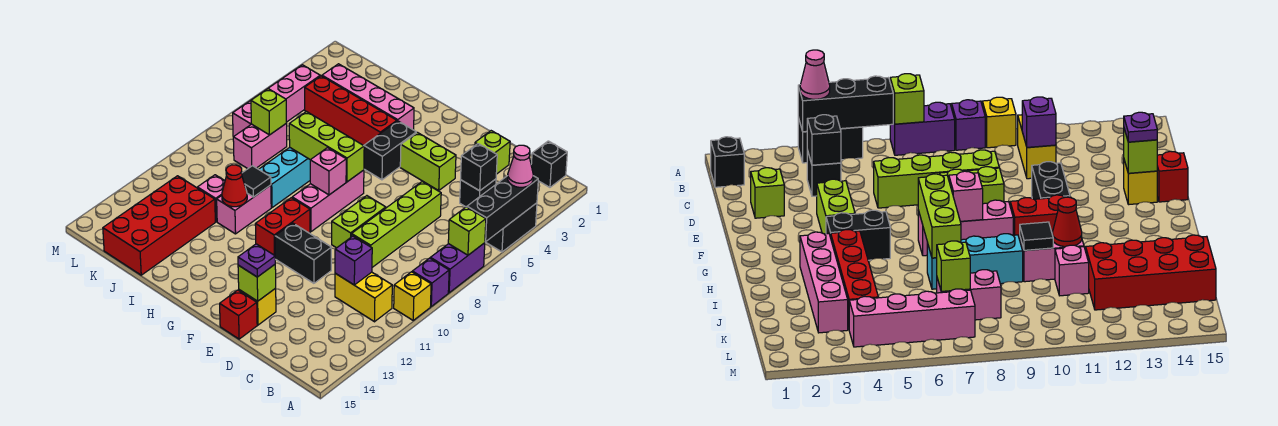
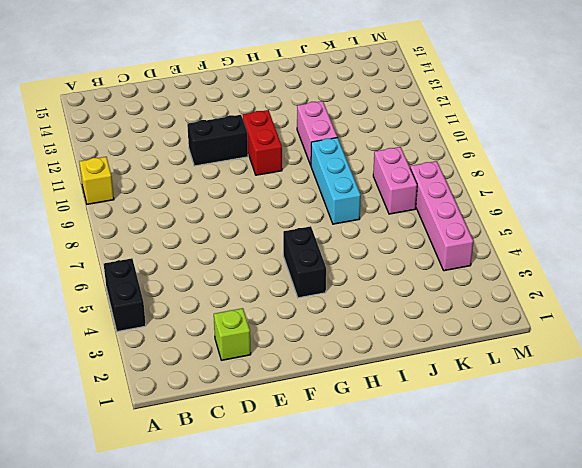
none -> purple 1x2 brick [430,243,485,293]
none -> purple 1x1 brick [412,258,449,306]
none -> black 1x1 brick [531,141,567,187]
none -> yellow 1x2 brick [335,272,392,322]

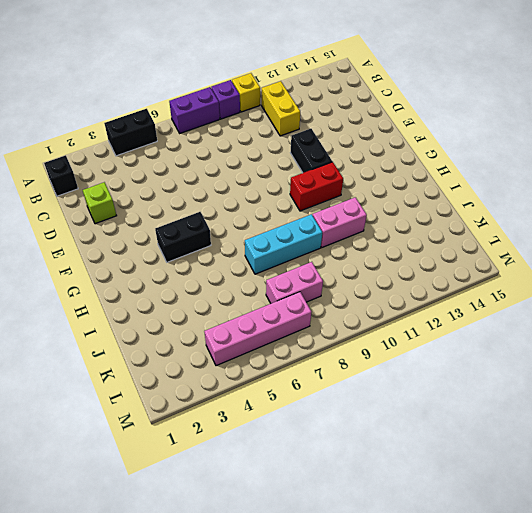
none -> black 1x1 brick [460,179,496,207]
none -> lime 1x4 brick [352,182,441,267]
none -> lime 1x2 brick [400,133,456,190]
none -> lime 1x2 brick [332,196,386,248]

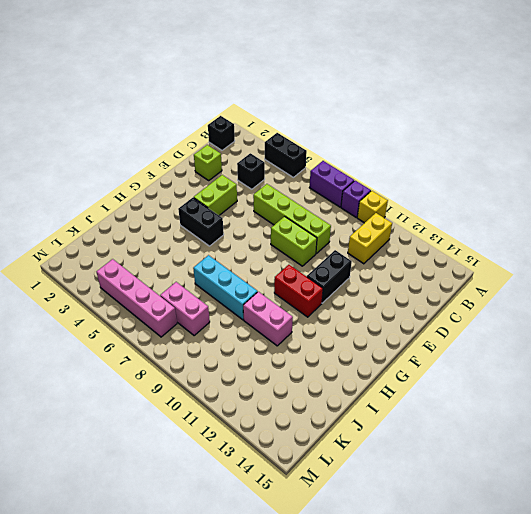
none -> yellow 1x1 brick [239,288,276,325]
none -> red 1x1 brick [220,290,257,339]
none -> pink 1x3 brick [292,170,364,232]
none -> pink 1x4 brick [322,64,414,130]

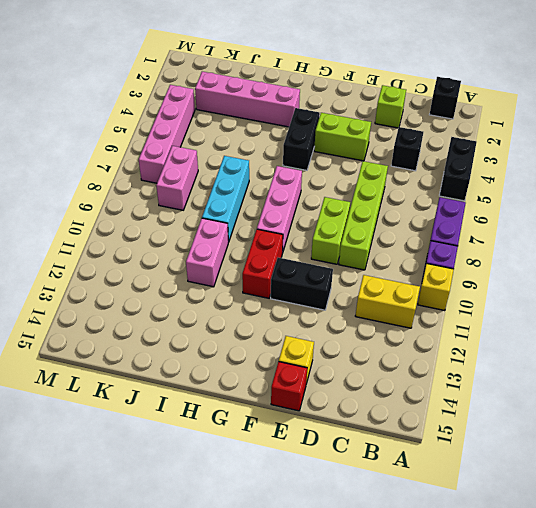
none -> red 1x4 brick [305,76,397,146]
none -> pink 1x1 brick [197,175,225,222]
none -> red 2x4 brick [103,176,215,275]
none -> black 1x3 brick [467,176,538,242]

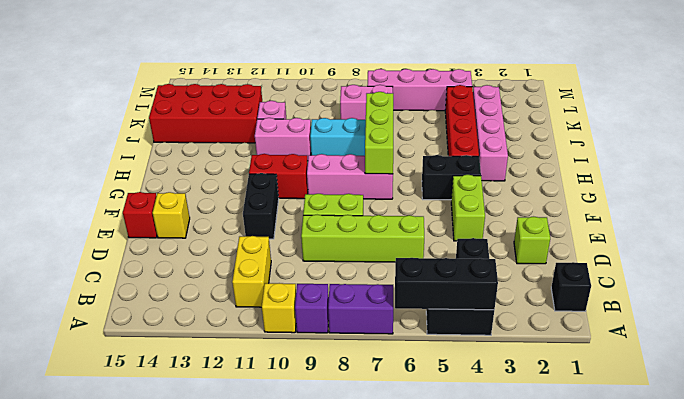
none -> lime 1x1 brick [448,207,486,255]
none -> black 1x1 brick [461,144,497,191]
none -> purple 1x1 brick [335,236,372,285]
none -> lime 1x1 brick [238,265,276,301]

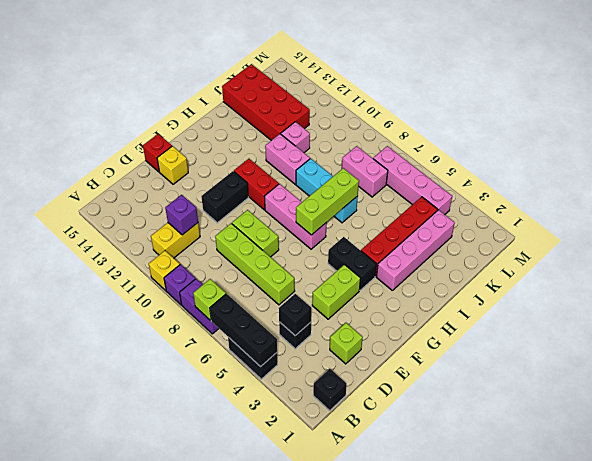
none -> lime 1x1 brick [238,265,276,301]
none -> pink 1x1 brick [310,148,346,195]
none -> black 1x1 tile [242,166,271,197]
none -> red 1x1 cone [222,165,247,207]

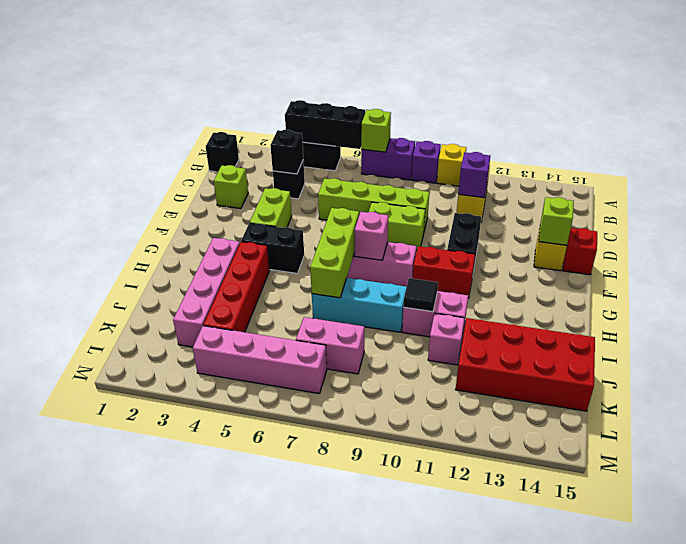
none -> red 1x1 cone [222,165,247,207]
none -> lime 1x1 brick [251,89,286,135]
none -> pink 1x1 cone [508,145,533,187]
none -> purple 1x1 plate [238,244,275,277]

